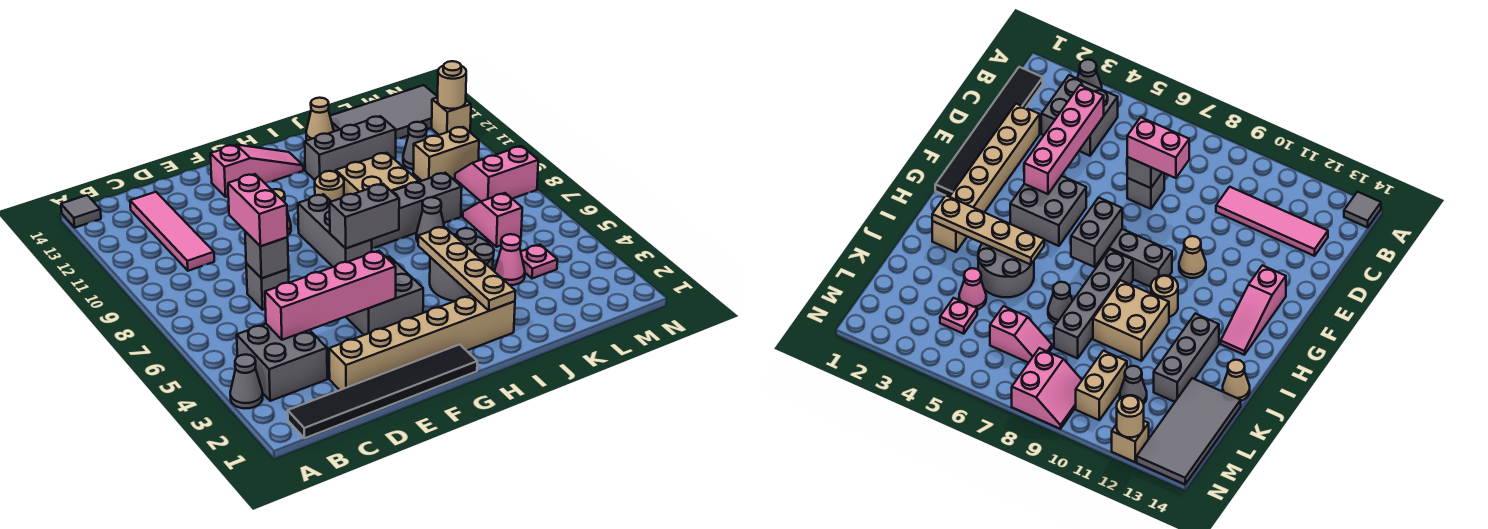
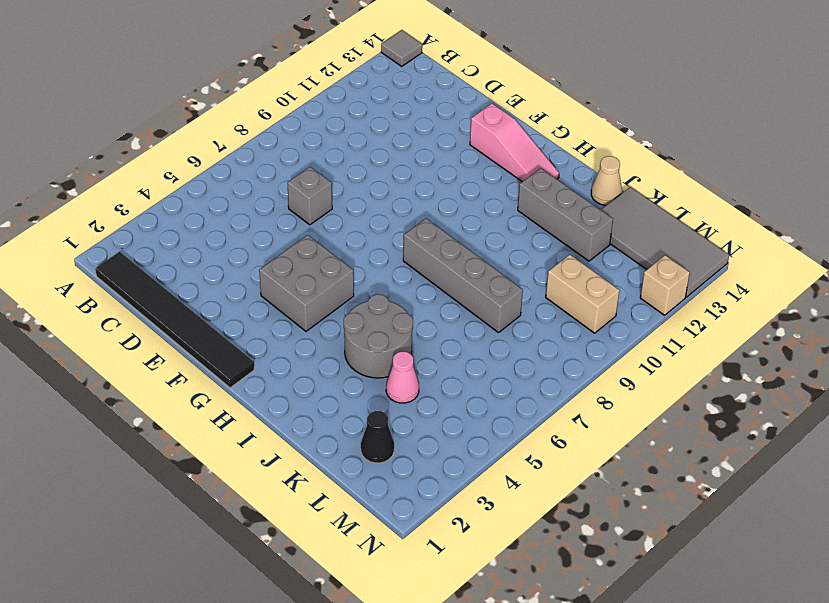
black 1x1 cone [361,411,394,463] -> none
none -> grey 1x1 cone [230,354,263,408]
none -> grey 2x2 brick [237,324,327,401]
none -> pink 1x4 tile [130,192,214,271]
none -> tan 1x6 brick [329,295,515,390]

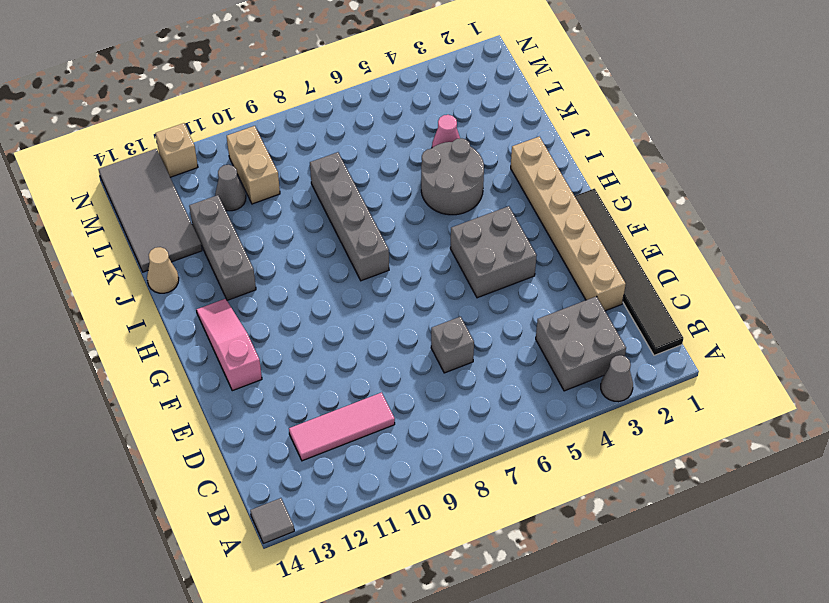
pink 1x3 tile [289,393,395,461] -> pink 1x4 tile [130,192,214,271]
none -> tan 1x1 cone [1179,236,1206,278]
none -> grey 1x3 brick [298,194,372,267]
none -> tan 1x1 round brick [315,171,344,202]
none -> tan 2x2 brick [336,153,419,195]

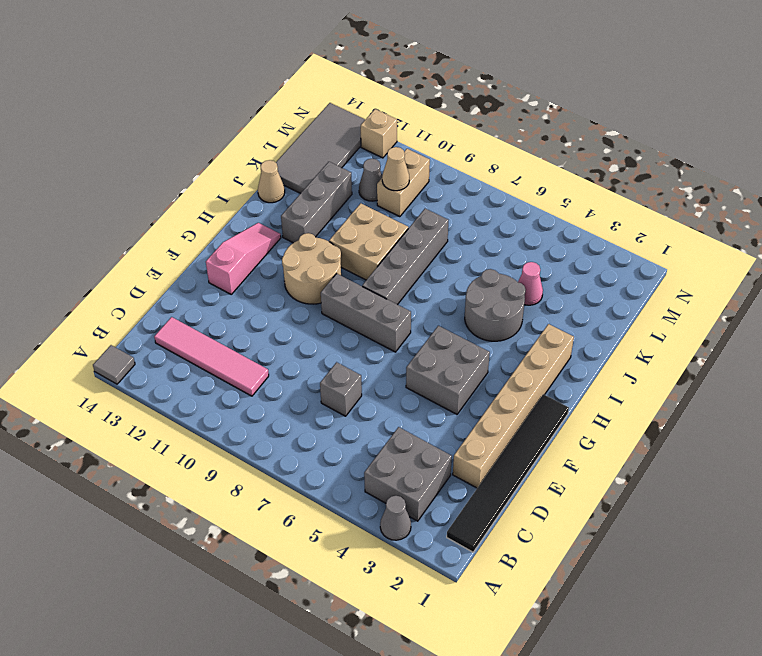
tan 2x2 round brick [282,233,341,304] -> tan 1x1 round brick [315,171,344,202]
tan 1x1 cone [382,147,409,191] -> tan 1x1 cone moved to [1179,236,1206,278]
none -> grey 1x1 cone [416,197,444,242]
none -> pink 1x1 plate [521,245,557,279]
none -> pink 1x2 slope [463,193,522,247]
none -> pink 2x2 slope [455,146,538,201]

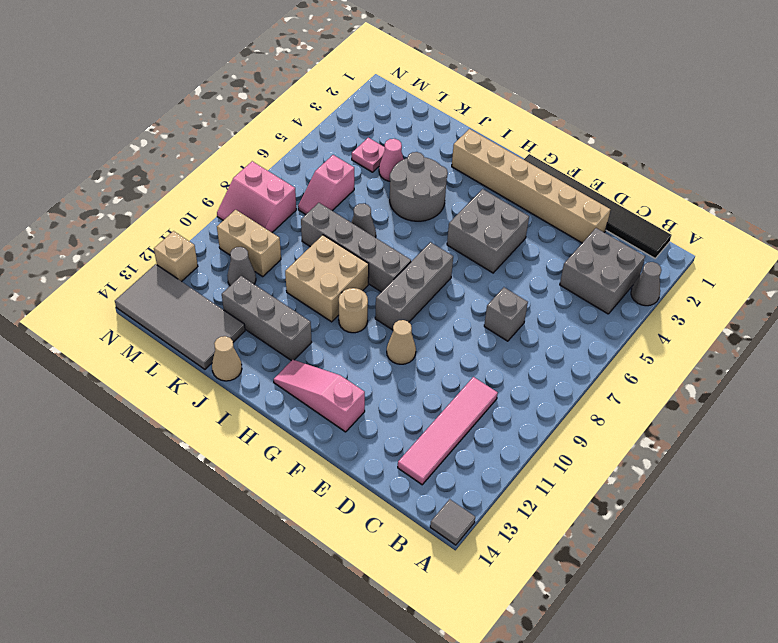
none -> pink 1x4 brick [265,251,396,340]
none -> grey 1x1 brick [245,232,288,278]
none -> grey 1x2 brick [330,184,399,248]
none -> tan 1x4 plate [418,227,515,311]

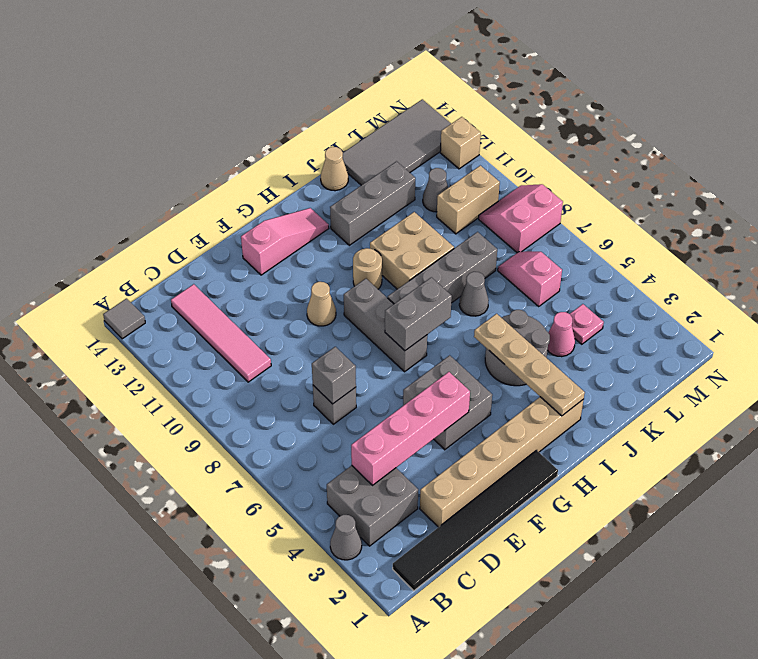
none -> tan 1x1 round brick [438,61,466,109]
none -> pink 1x2 brick [228,174,288,246]

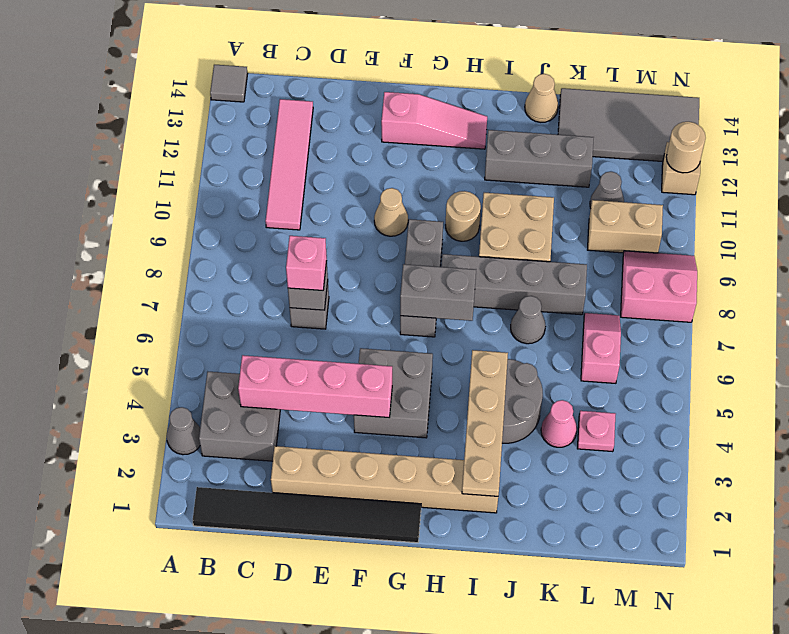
pink 1x1 brick [286,236,327,291] -> pink 1x2 brick [228,174,288,246]

